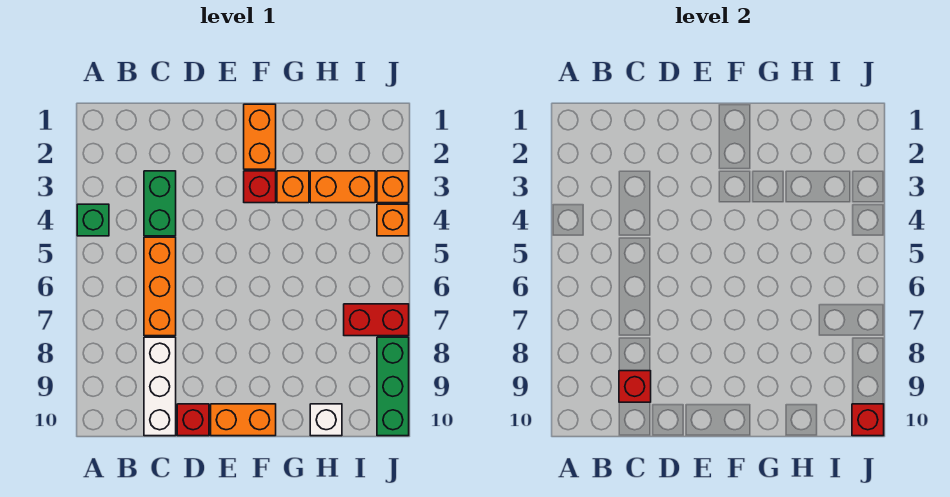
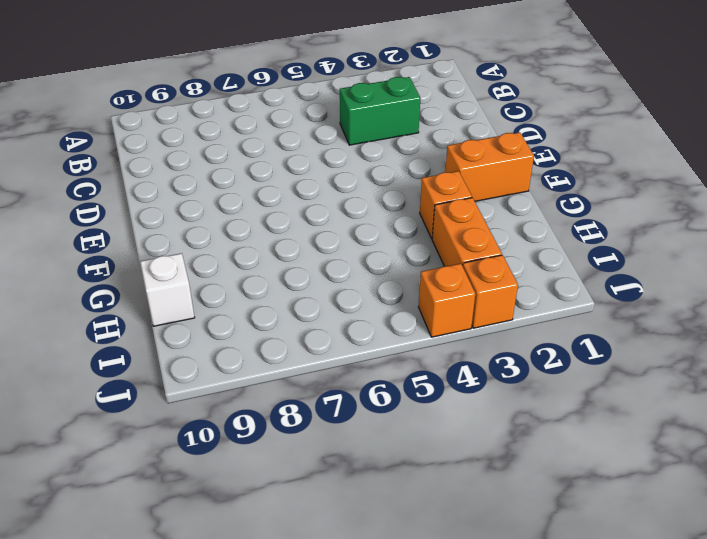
none -> green 1x1 brick [77,204,109,236]
none -> orange 1x3 brick [144,237,176,336]
none -> white 1x3 brick [144,337,176,436]

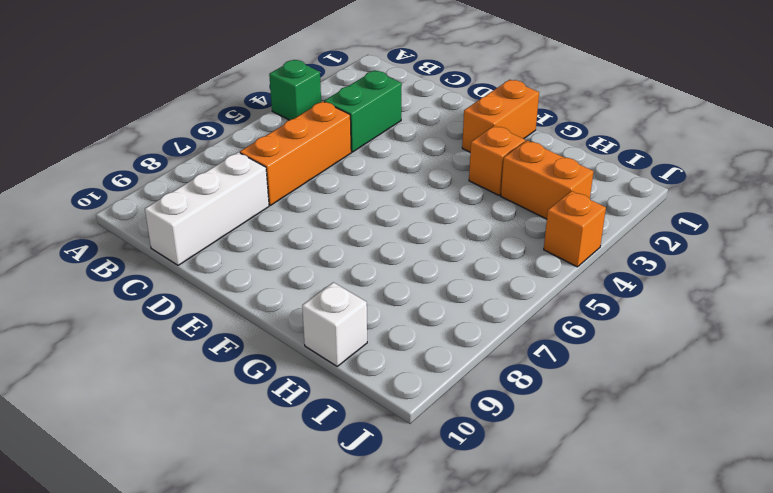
none -> red 1x1 brick [177,404,209,436]
none -> orange 1x2 brick [211,404,276,436]
none -> red 1x1 brick [244,171,276,203]

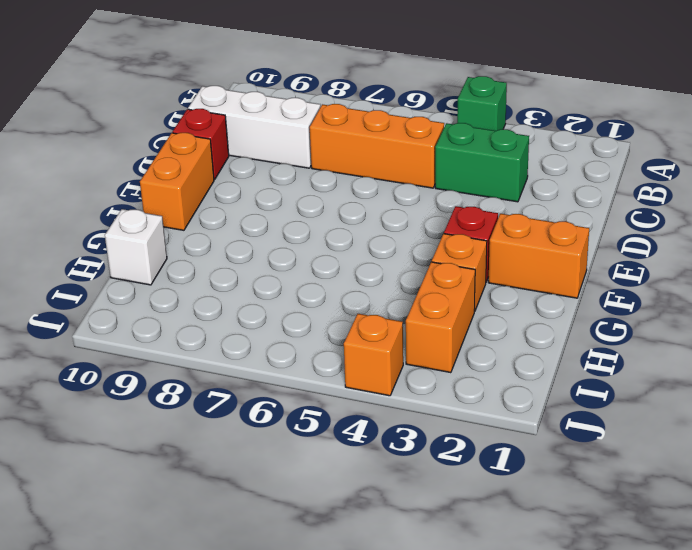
none -> red 1x2 brick [344,304,409,336]
none -> orange 1x1 brick [377,171,409,203]
none -> green 1x3 brick [377,337,409,436]

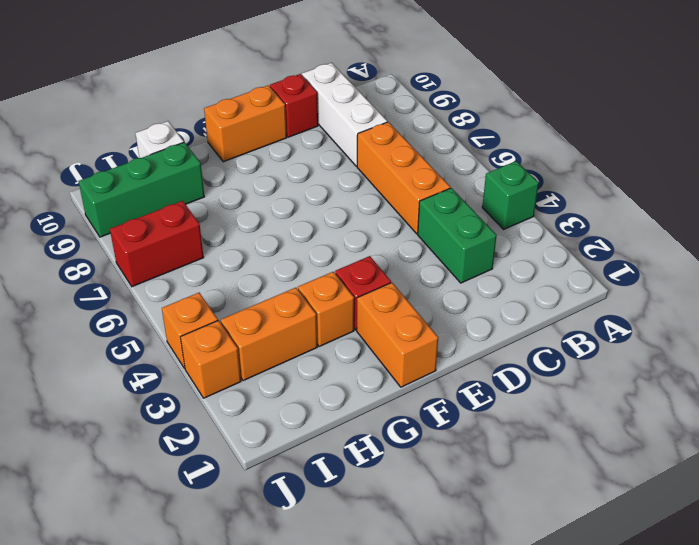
green 1x3 brick [79,142,204,237] -> green 1x3 brick turned to [377,337,409,436]
none -> red 1x1 brick [619,371,651,402]
none -> red 1x1 brick [852,404,884,436]

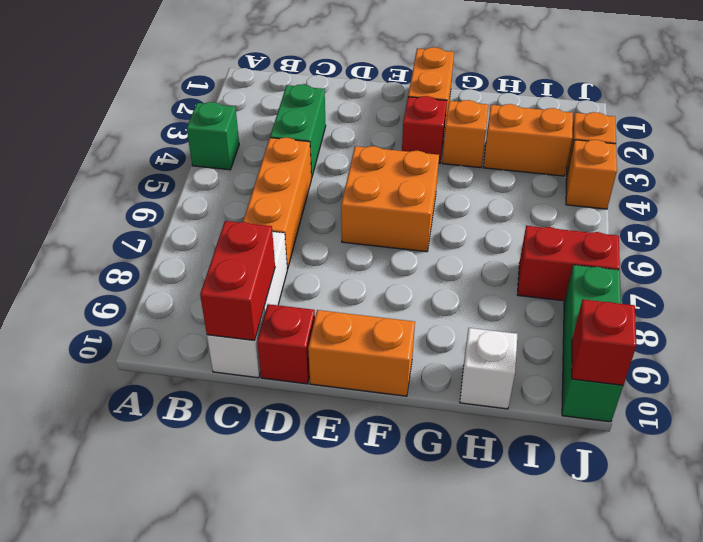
red 1x2 brick [200,221,275,340] -> red 1x1 brick [619,371,651,402]
orange 2x2 brick [341,146,439,252] -> none

